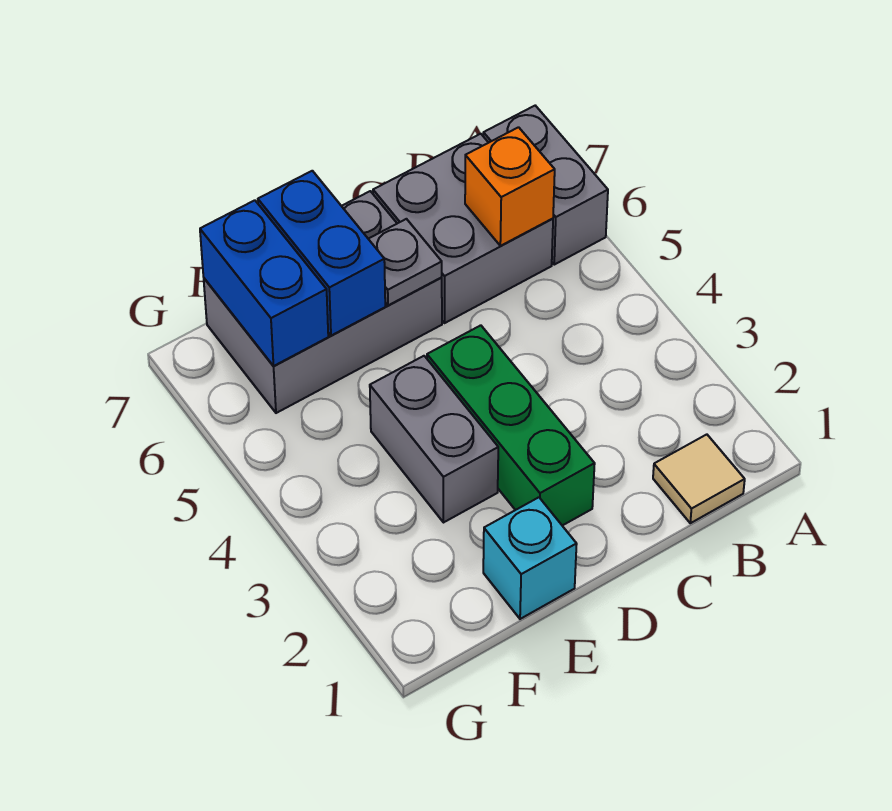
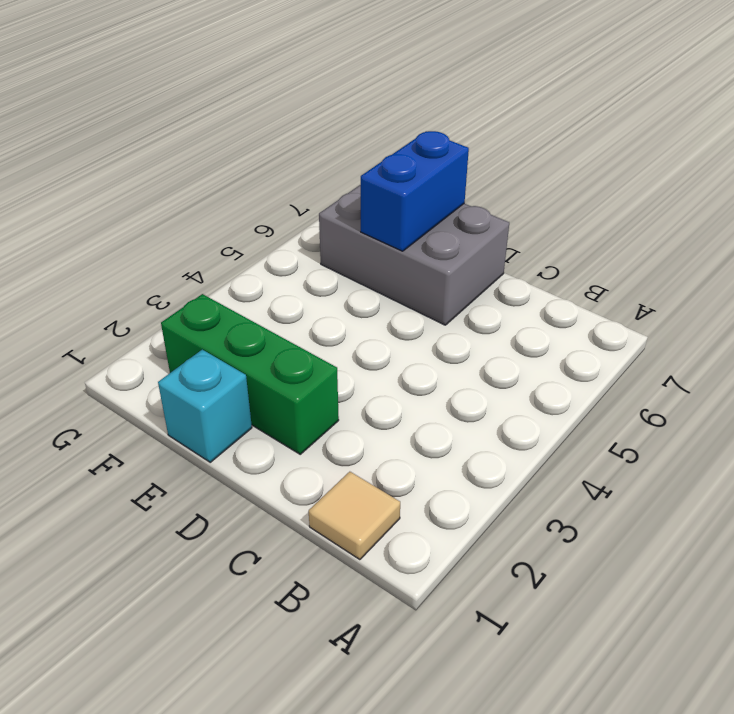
green 1x3 brick [161,294,339,454] -> green 1x3 brick turned to [427,325,595,526]
none -> grey 1x2 brick [483,106,608,265]
none -> grey 2x2 brick [373,134,553,323]

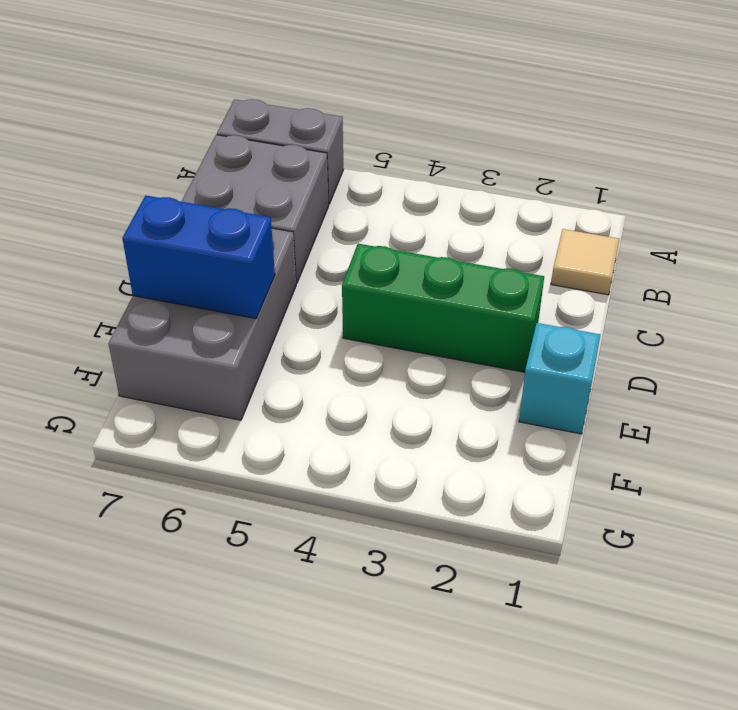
none -> grey 1x2 brick [370,356,498,523]
none -> orange 1x1 brick [465,127,555,246]

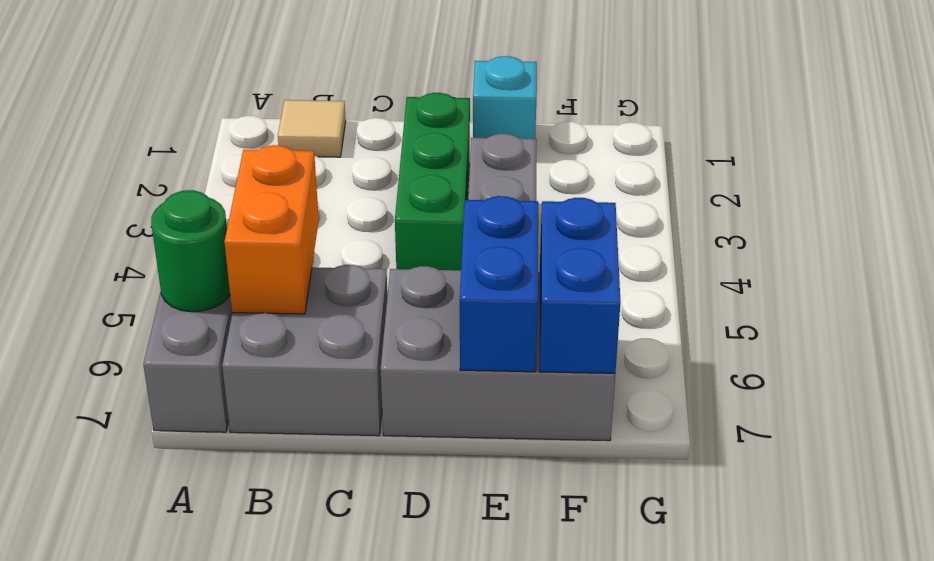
green 1x1 round brick [151,190,230,312] -> none
orange 1x2 brick [224,145,319,314] -> orange 1x1 brick [465,127,555,246]
none -> grey 1x1 plate [369,219,442,305]

